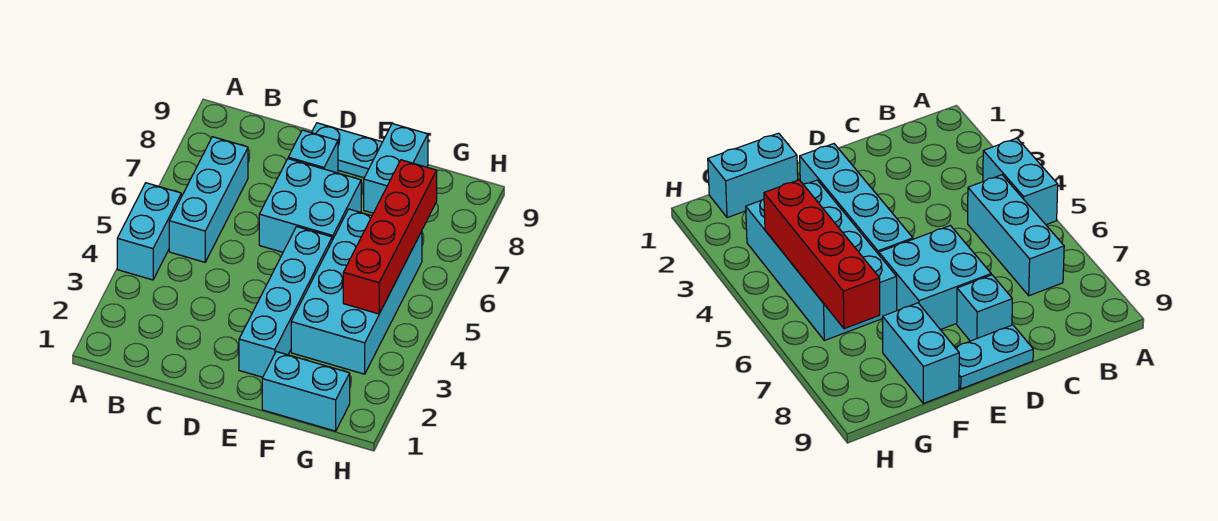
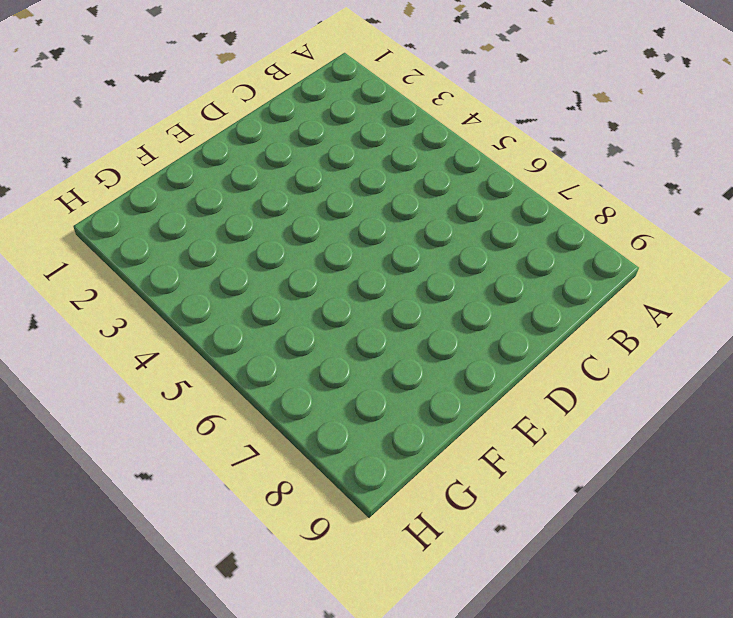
none -> cyan 1x2 brick [117,183,181,280]
none -> cyan 1x3 brick [169,137,248,262]

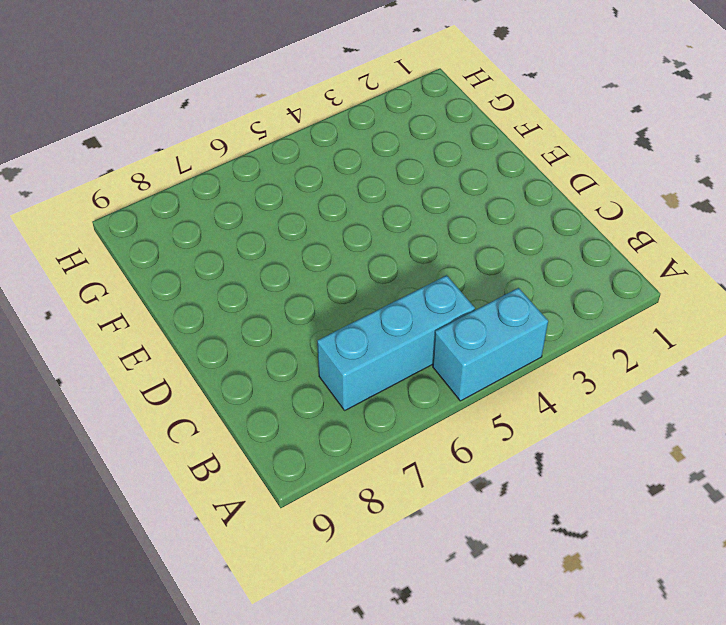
none -> cyan 2x2 brick [259,159,361,252]
none -> cyan 1x1 brick [288,130,338,173]

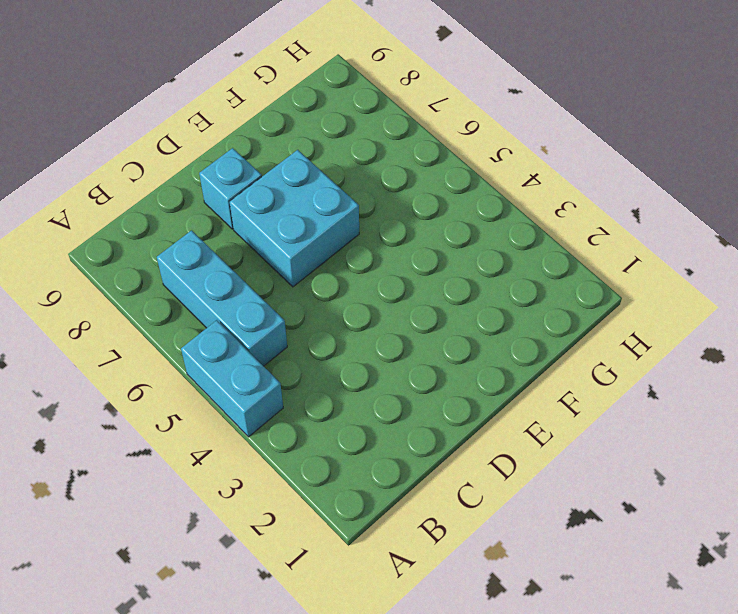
none -> cyan 1x2 plate [312,123,382,178]
none -> cyan 1x4 brick [239,227,332,377]

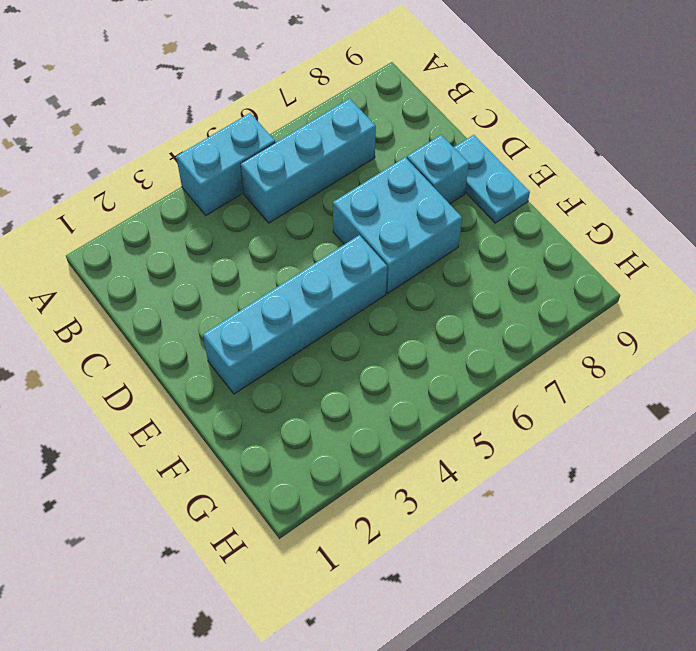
none -> cyan 1x2 brick [262,352,350,431]
none -> cyan 2x4 brick [291,209,422,374]

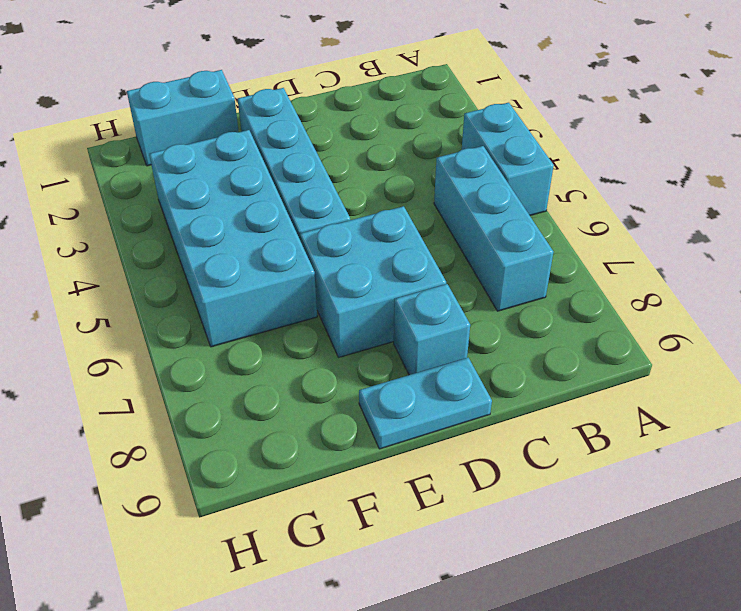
none -> cyan 1x2 brick [364,124,428,213]
none -> red 1x4 brick [343,160,437,314]

